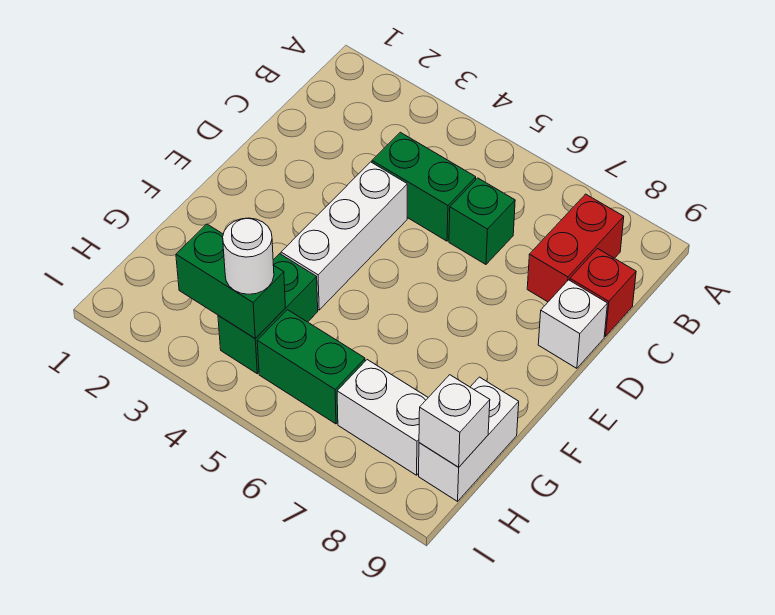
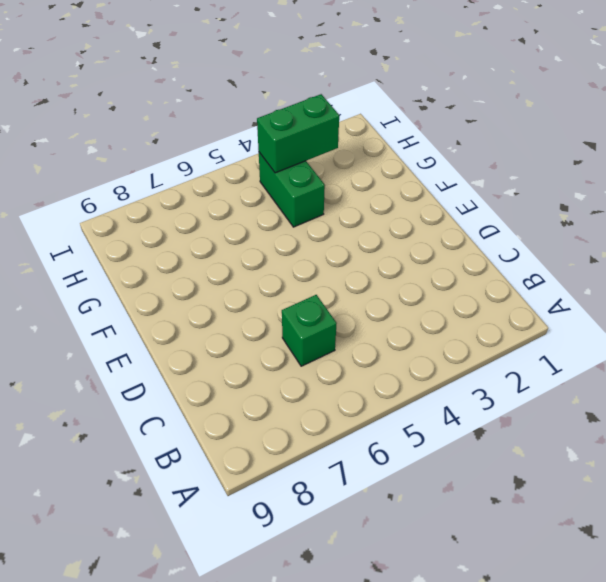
none -> red 1x2 brick [527,194,624,302]
none -> green 1x2 brick [372,132,476,241]
none -> red 1x1 brick [570,249,636,336]

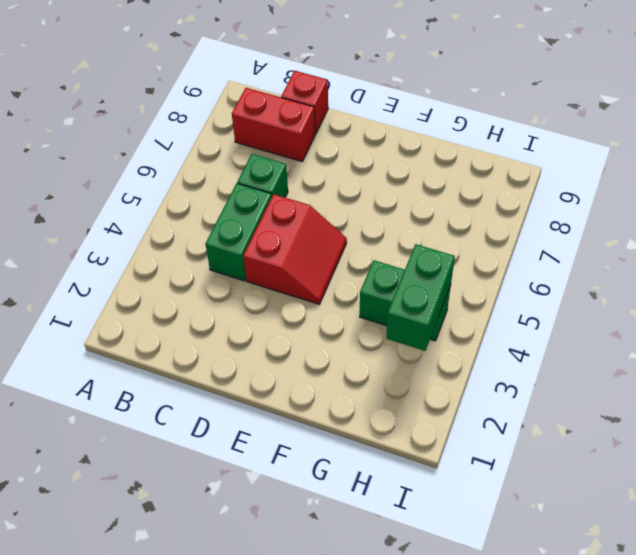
red 2x2 slope [243,194,347,304] -> white 1x3 brick [281,162,407,310]
none -> white 1x1 brick [538,280,608,368]
none -> white 1x2 brick [419,377,519,501]
none -> green 1x2 brick [257,310,365,424]

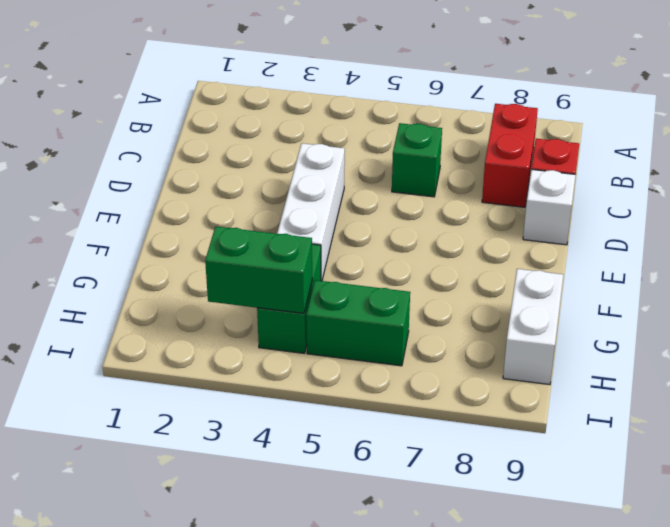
none -> green 1x2 brick [372,132,476,241]
none -> white 1x2 brick [337,360,428,475]
none -> white 1x1 brick [419,375,490,467]

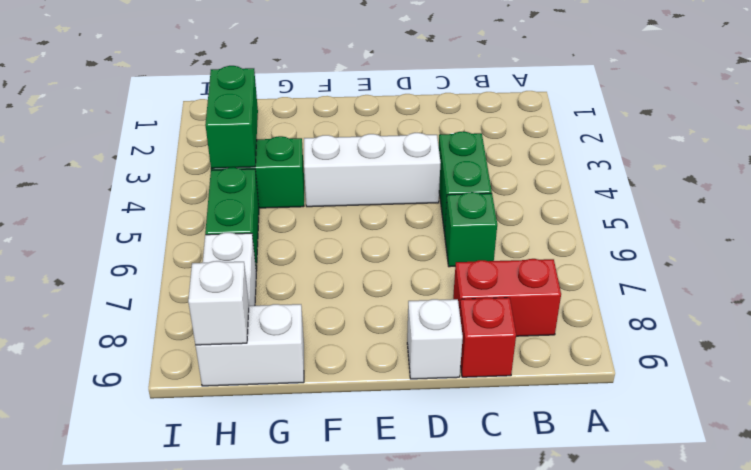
none -> white 1x1 round brick [223,218,274,294]

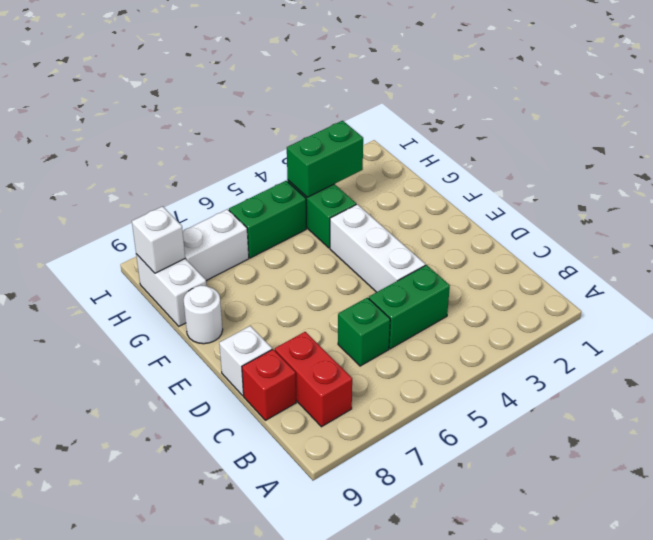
white 1x1 round brick [183,285,223,344] -> white 1x1 round brick moved to [223,218,274,294]

